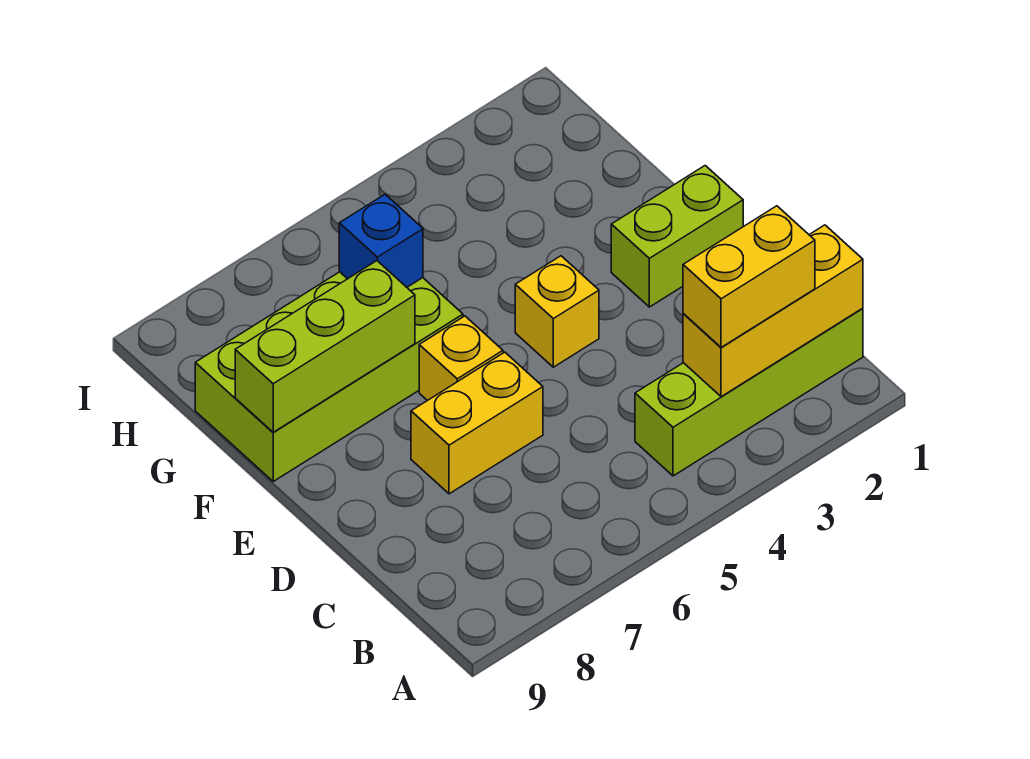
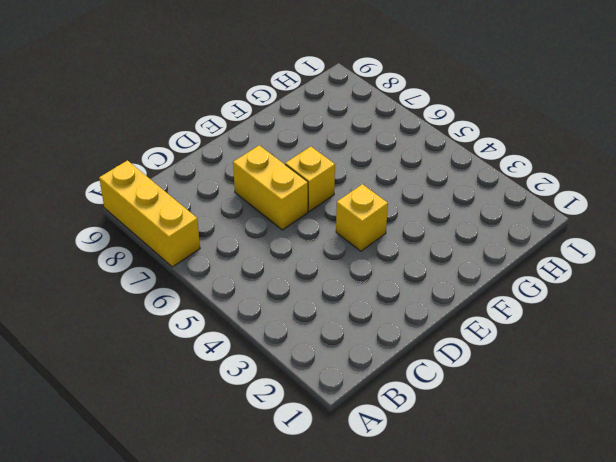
yellow 1x3 brick [99,160,200,267] -> yellow 1x3 brick moved to [683,225,863,397]
none -> lime 1x4 brick [635,308,863,476]
none -> lime 1x2 brick [611,166,743,307]

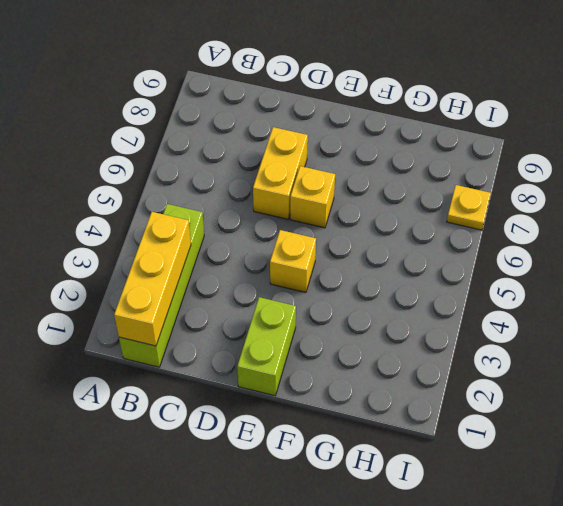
yellow 1x1 plate [447,185,491,230] -> none
none -> lime 2x4 brick [195,272,463,481]
none -> lime 1x3 brick [235,261,415,432]

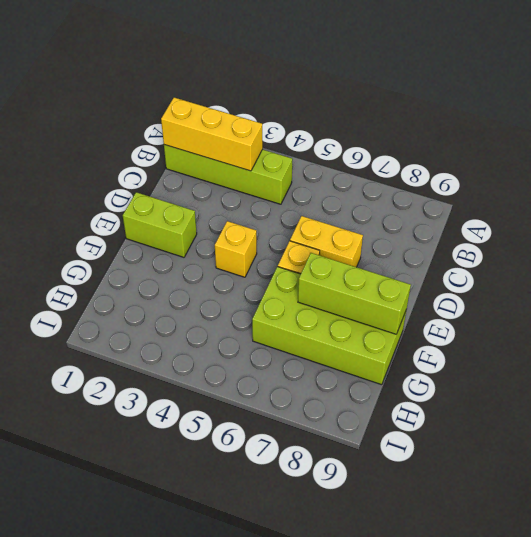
none -> blue 1x1 brick [339,194,423,287]
none -> yellow 1x2 brick [683,206,815,347]

